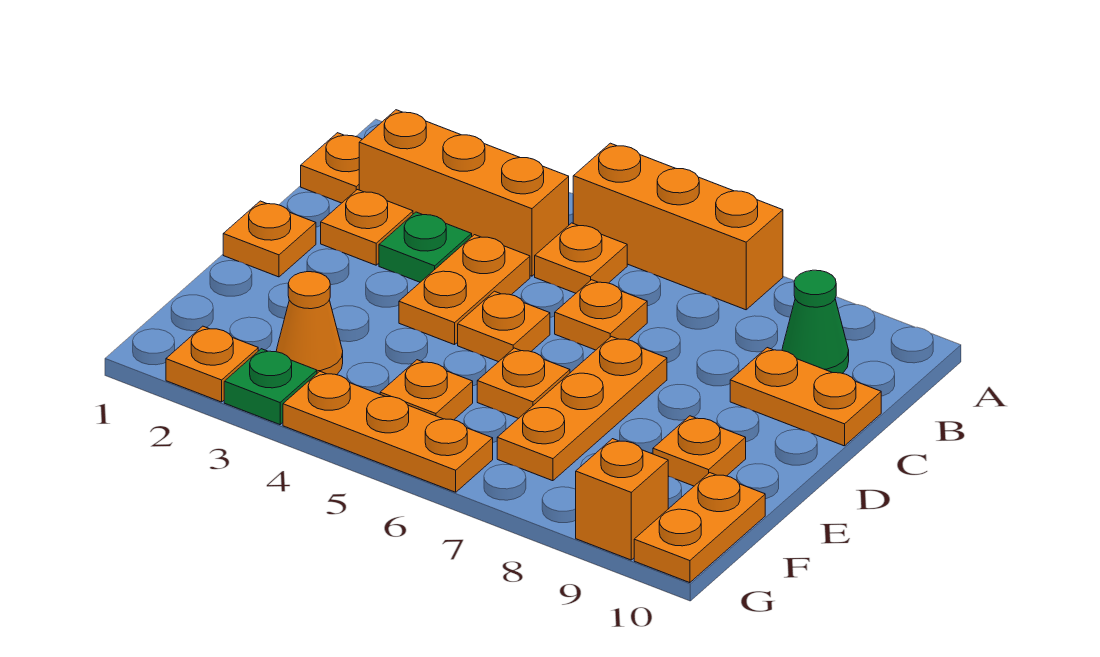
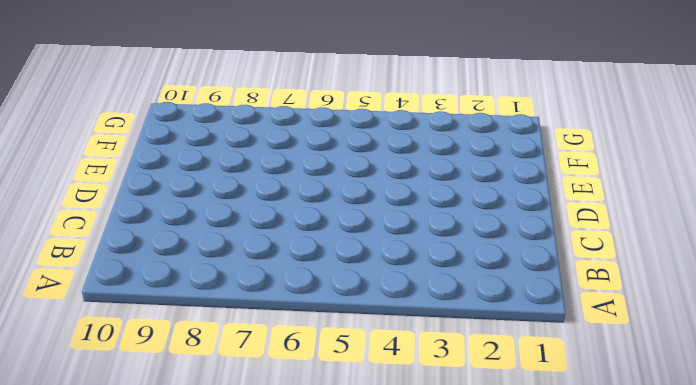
none -> orange 1x3 brick [573,143,783,310]
none -> orange 1x1 plate [301,133,362,203]
none -> orange 1x3 brick [359,110,569,276]

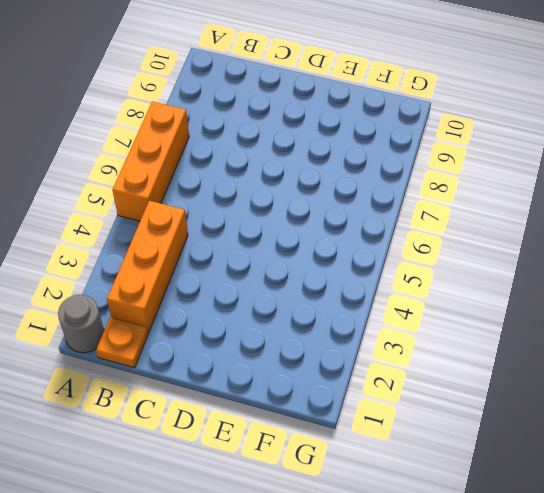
grey 1x1 round brick [58,295,104,353] -> none
none -> orange 1x1 plate [535,223,627,293]
none -> green 1x1 cone [782,270,849,373]
none -> orange 1x1 plate [321,190,413,265]

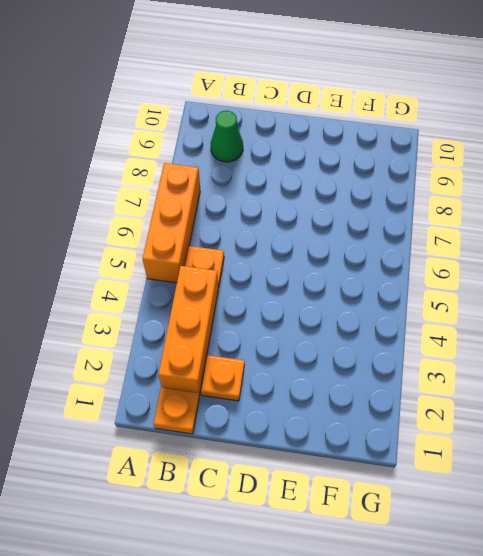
none -> green 1x1 plate [379,212,472,282]
none -> orange 1x2 plate [399,235,530,345]
none -> orange 1x1 plate [555,280,647,350]

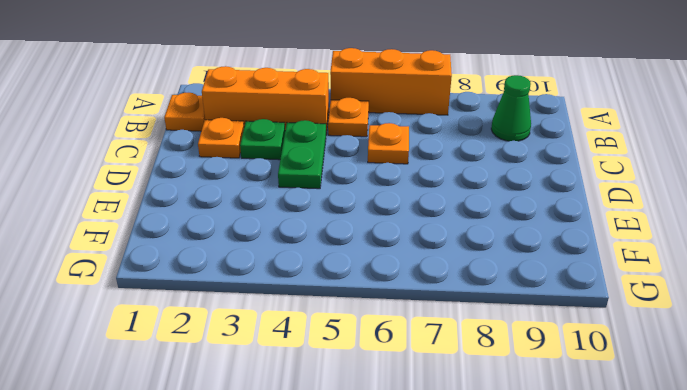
green 1x2 plate [278,120,326,189] -> orange 1x2 plate [399,235,530,345]
none -> orange 1x2 plate [730,348,881,446]
none -> orange 1x1 plate [223,201,316,277]
none -> orange 1x1 plate [458,291,550,362]

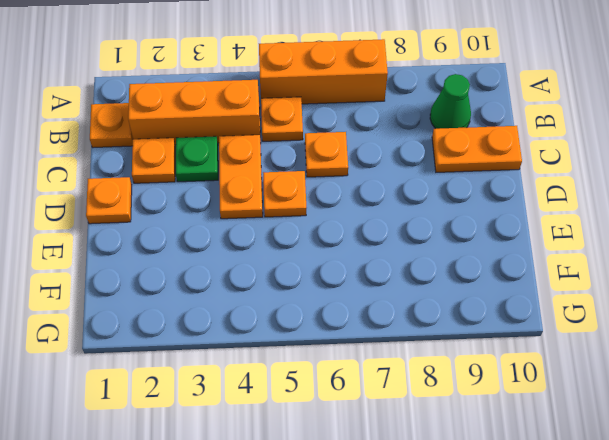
none -> orange 1x3 plate [497,337,667,481]
none -> orange 1x1 plate [477,348,570,419]
none -> orange 1x1 plate [653,416,746,486]

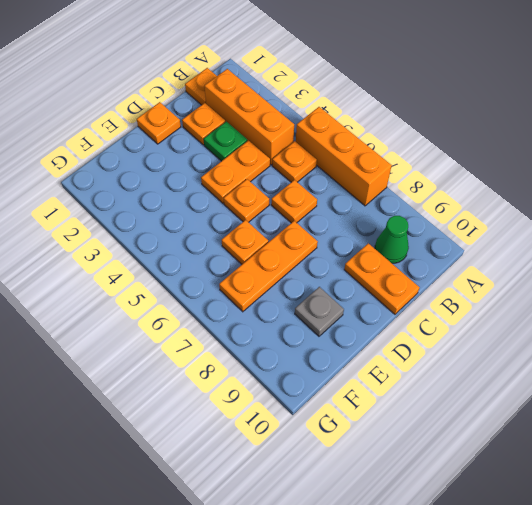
grey 1x1 plate [295,287,344,336] -> orange 1x1 plate [653,416,746,486]
none -> orange 1x1 cone [276,272,343,375]
none -> orange 1x1 plate [380,360,473,420]
none -> orange 1x2 plate [634,473,765,583]

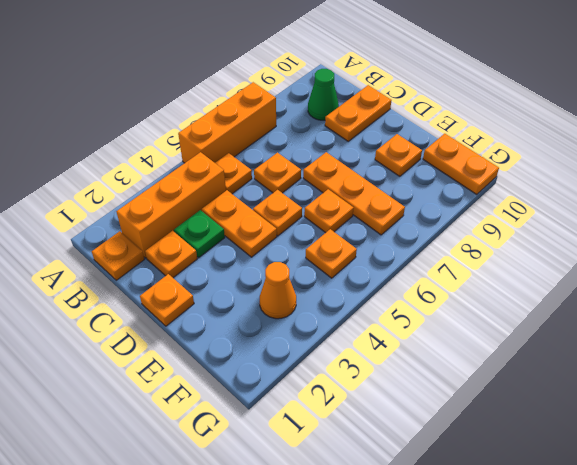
none -> orange 1x1 plate [166,326,258,402]
none -> green 1x1 plate [224,349,317,425]
none -> orange 1x3 plate [283,372,493,492]

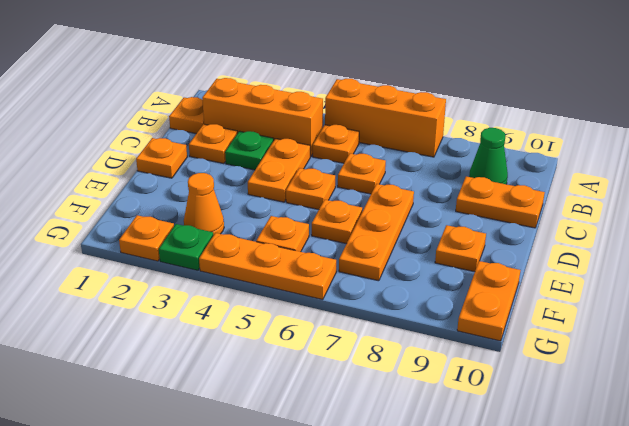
none -> orange 1x1 brick [576,439,668,560]

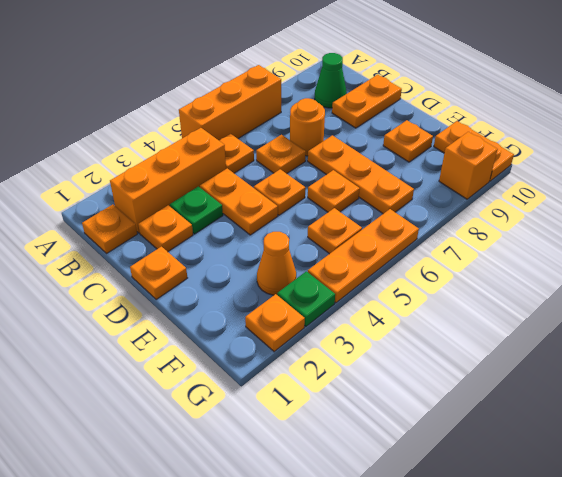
orange 1x1 round brick [290,98,325,156] -> none

